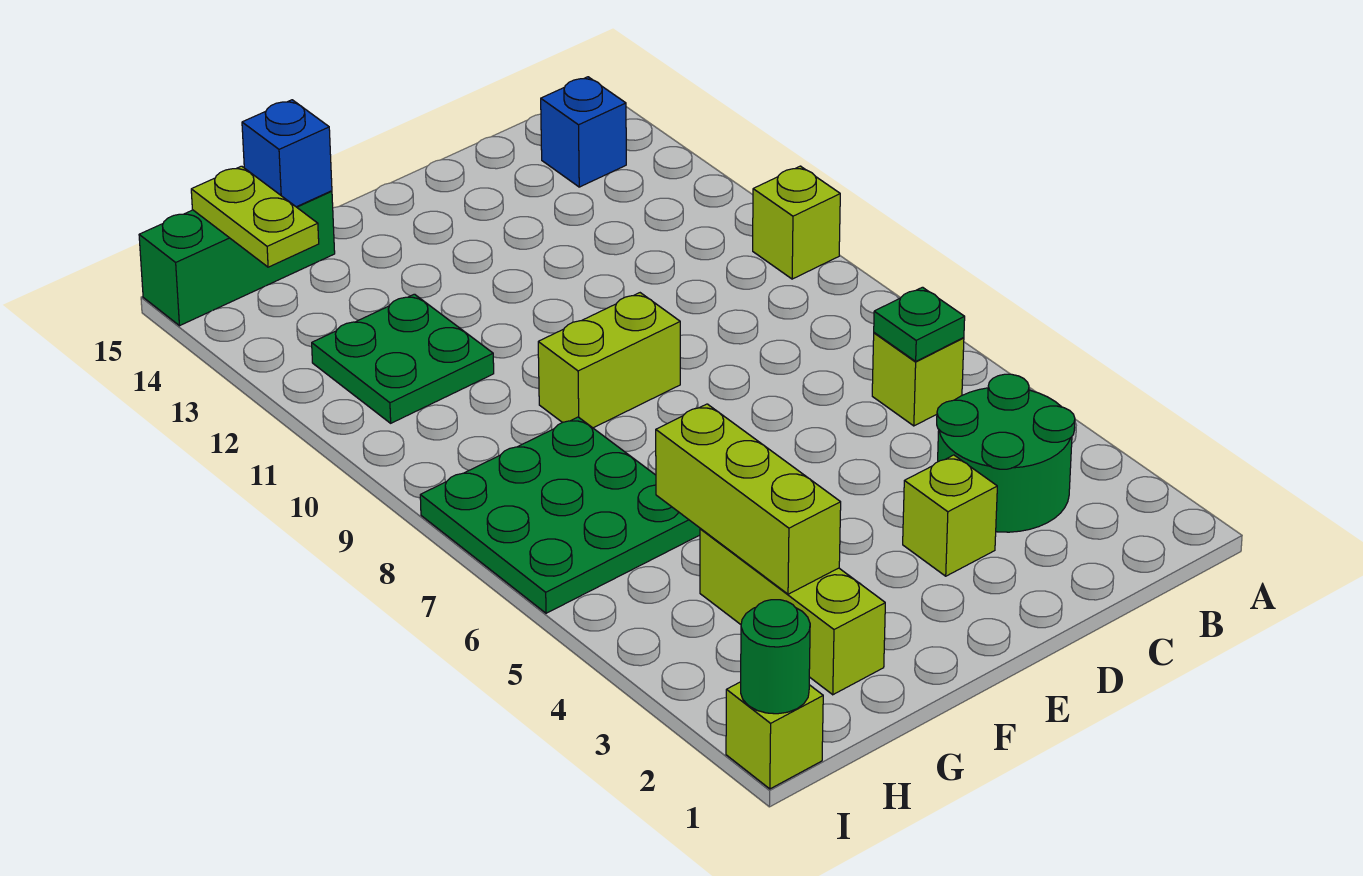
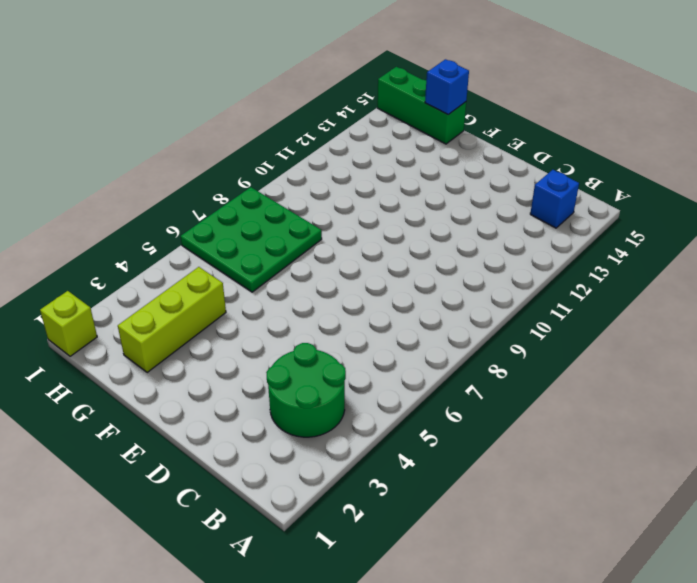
none -> lime 1x1 brick [753,166,840,279]
none -> lime 1x1 brick [872,333,964,426]
none -> lime 1x1 brick [903,455,997,576]

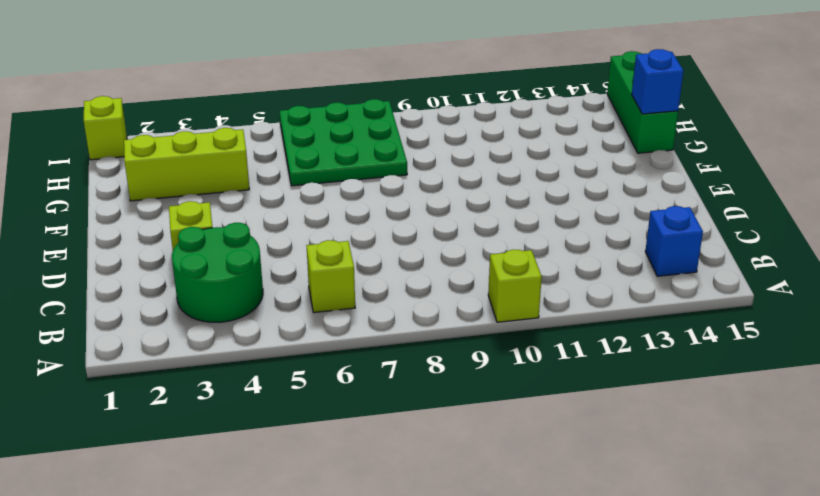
none -> lime 1x2 brick [538,293,680,428]
none -> green 2x2 plate [312,294,494,423]
none -> green 1x1 plate [874,287,965,361]

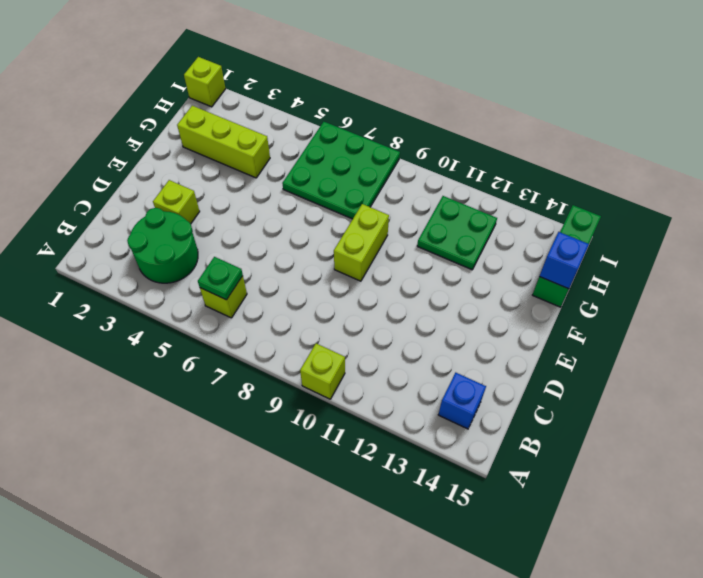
none -> lime 1x3 brick [656,404,841,594]
none -> lime 1x2 plate [191,166,319,267]
none -> green 1x1 round brick [741,600,810,714]

